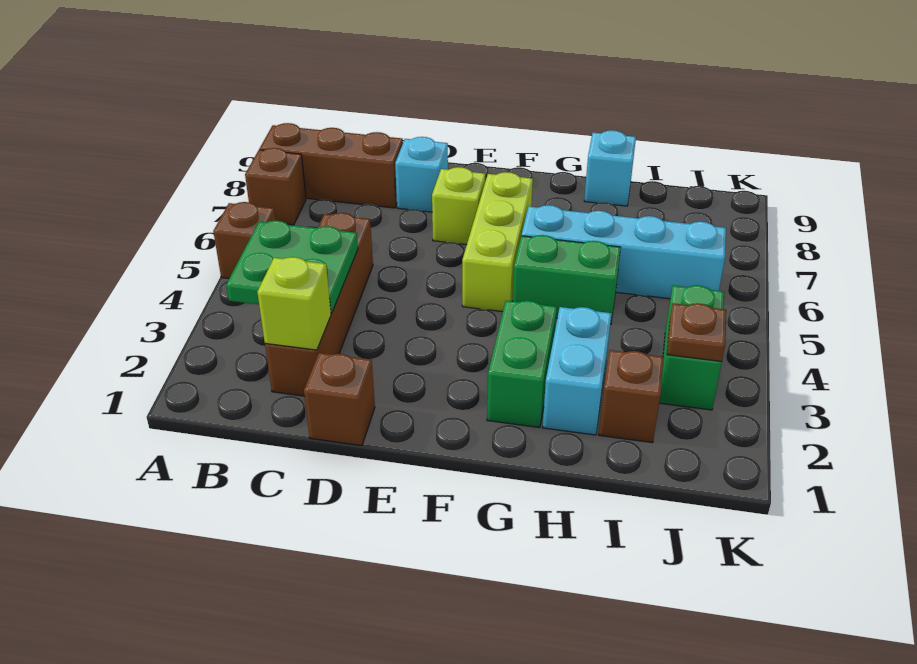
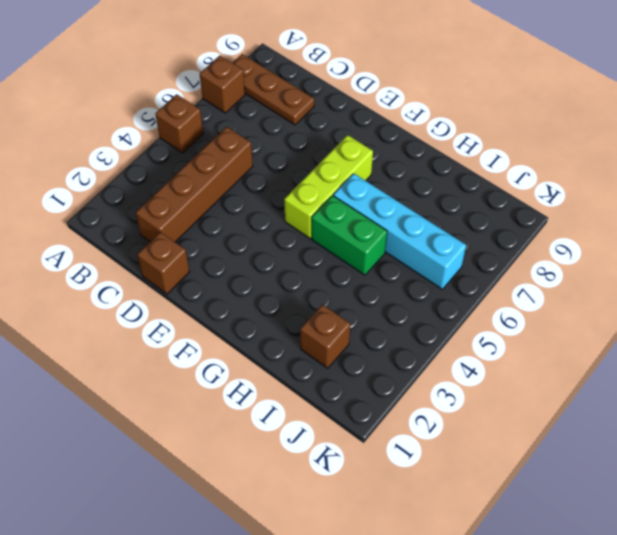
brown 1x3 plate [233,54,314,125] -> brown 1x3 brick [260,123,403,208]
none -> cyan 1x1 brick [395,137,448,212]
none -> lime 1x1 brick [432,167,485,245]
none -> green 1x2 brick [487,301,557,428]

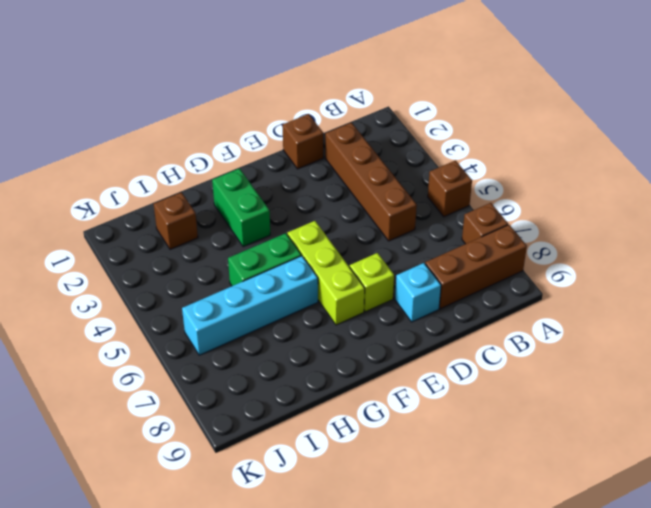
none -> cyan 1x2 brick [543,307,612,435]
none -> cyan 1x1 brick [584,130,636,206]
none -> green 1x2 brick [659,285,724,410]

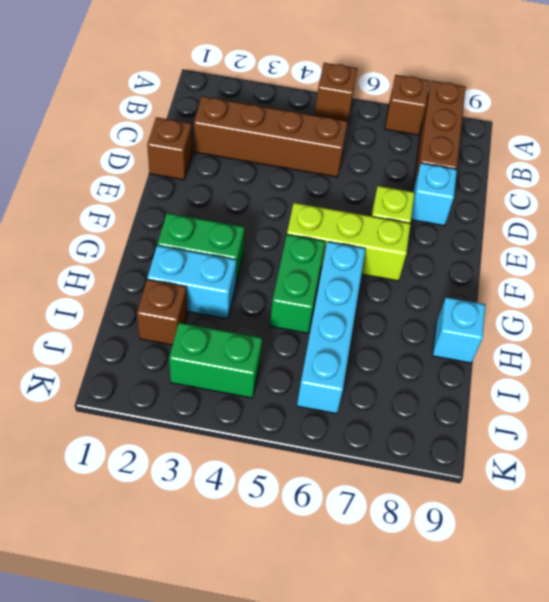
none -> green 2x2 plate [226,221,358,313]
none -> lime 1x1 brick [257,257,331,350]
none -> brown 1x1 plate [667,303,726,362]

